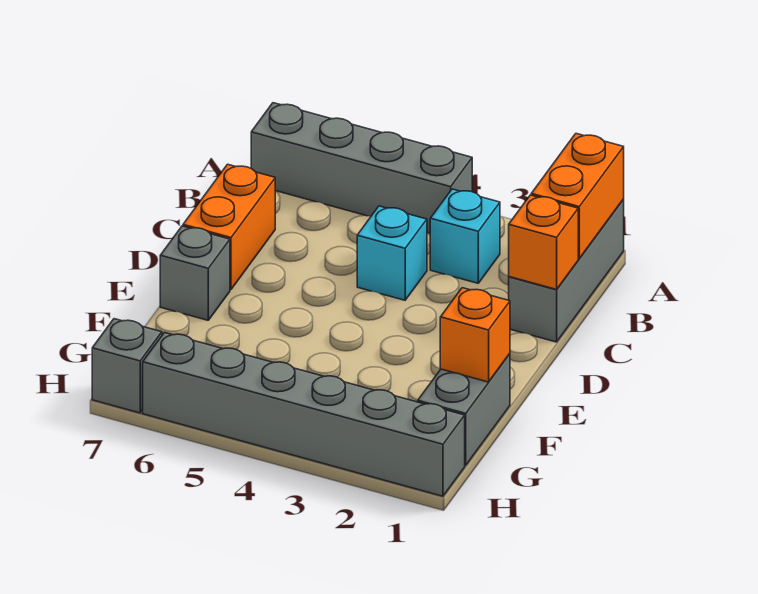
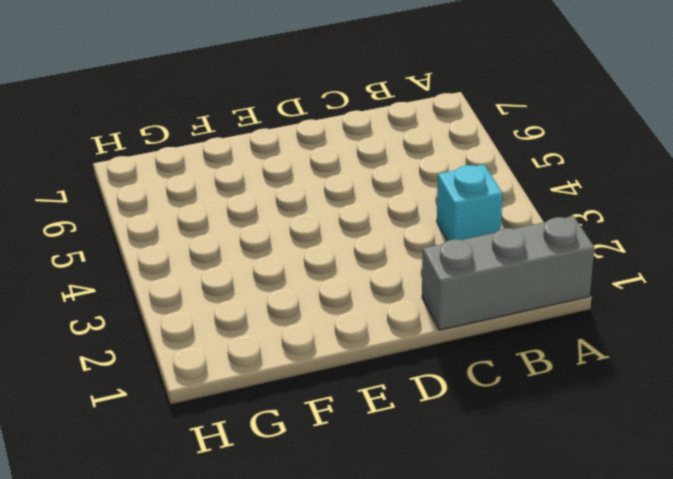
none -> grey 1x4 brick [251,103,472,233]
none -> cyan 1x1 brick [357,206,427,300]
none -> orange 1x2 brick [183,164,275,290]

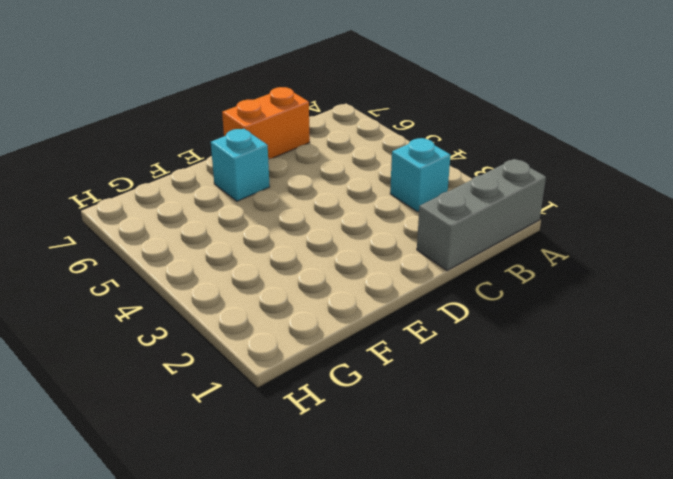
cyan 1x1 brick [211,129,270,201] -> cyan 1x1 brick moved to [357,206,427,300]
none -> grey 1x4 brick [251,103,472,233]
none -> grey 1x1 brick [160,226,230,320]
none -> grey 1x2 brick [418,354,510,465]

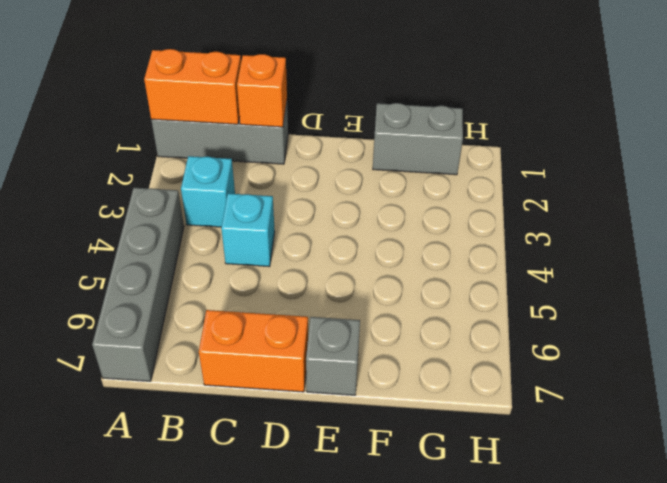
none -> grey 1x6 brick [143,333,465,496]
none -> grey 1x1 brick [92,319,162,413]
none -> orange 1x1 brick [440,288,510,382]

